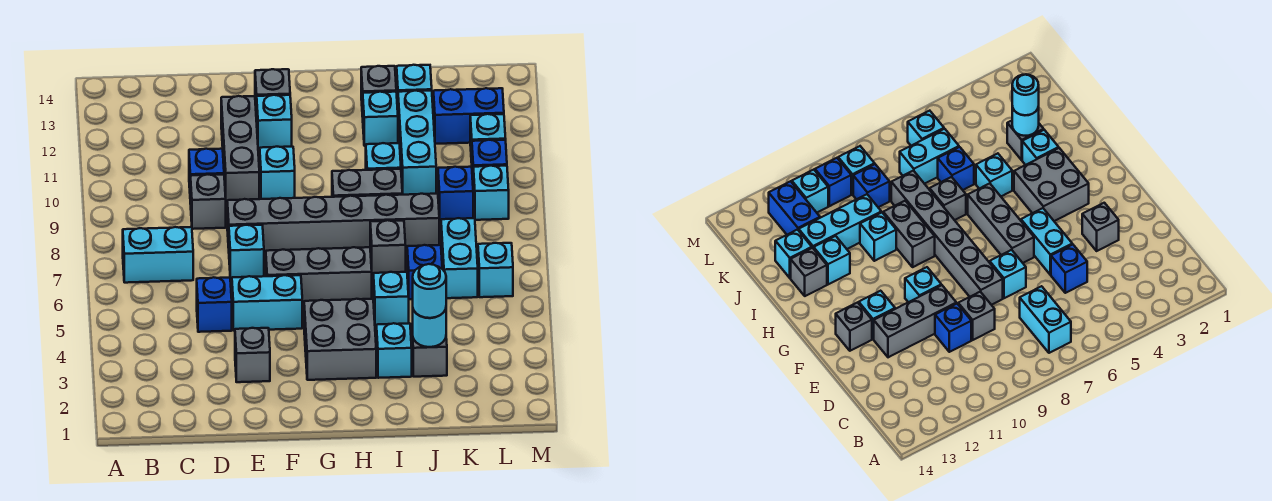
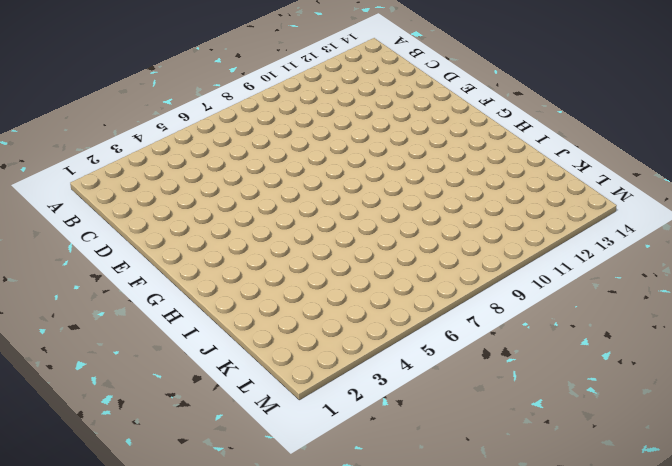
none -> cyan 1x2 brick [123,227,193,283]
none -> blue 1x1 brick [197,277,232,332]
none -> grey 1x1 brick [190,174,226,229]
none -> blue 1x1 brick [189,149,224,188]

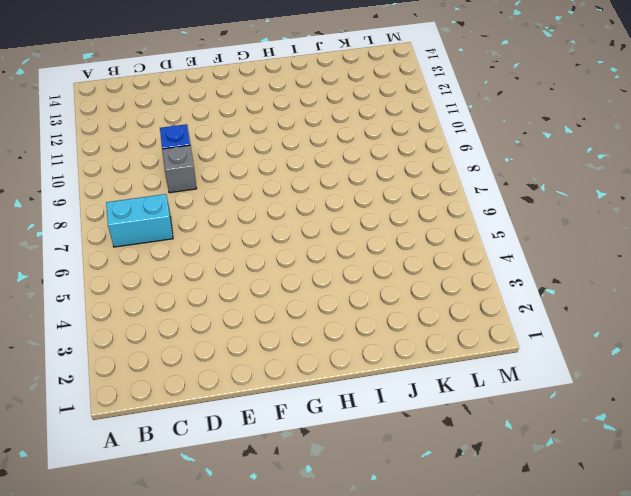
none -> blue 1x1 brick [197,277,232,332]
none -> grey 1x1 brick [235,328,270,382]
none -> cyan 1x2 brick [232,275,302,331]
none -> cyan 1x1 brick [229,225,264,279]

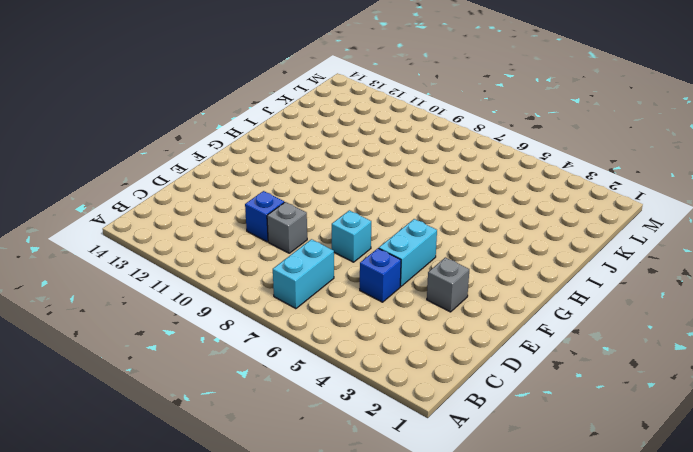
none -> grey 1x6 brick [227,194,439,252]
none -> grey 1x3 brick [221,96,259,202]
none -> grey 1x3 brick [266,247,372,303]
none -> cyan 1x1 brick [260,147,295,199]

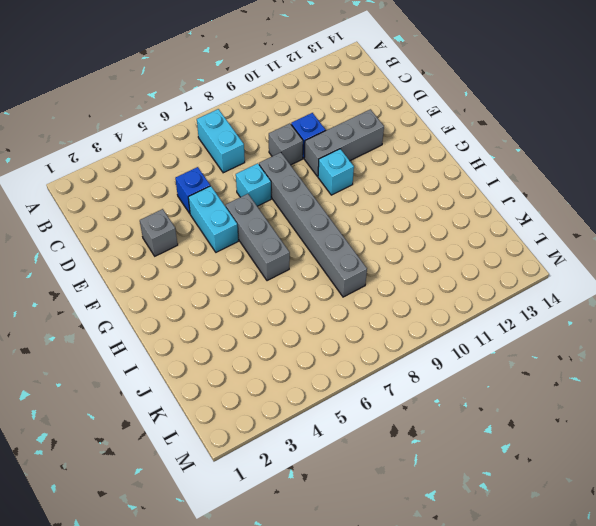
none -> cyan 1x1 brick [257,95,292,149]
none -> grey 1x1 brick [255,69,290,122]
none -> grey 2x2 brick [304,299,376,380]
none -> grey 1x2 brick [332,169,402,197]

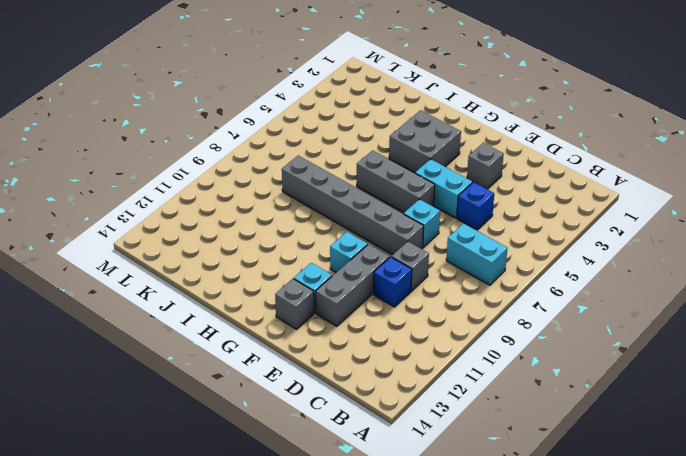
none -> grey 1x2 brick [332,169,402,197]
none -> cyan 1x1 brick [376,323,412,378]
none -> cyan 1x1 brick [373,272,409,326]
none -> grey 1x1 brick [370,220,406,275]

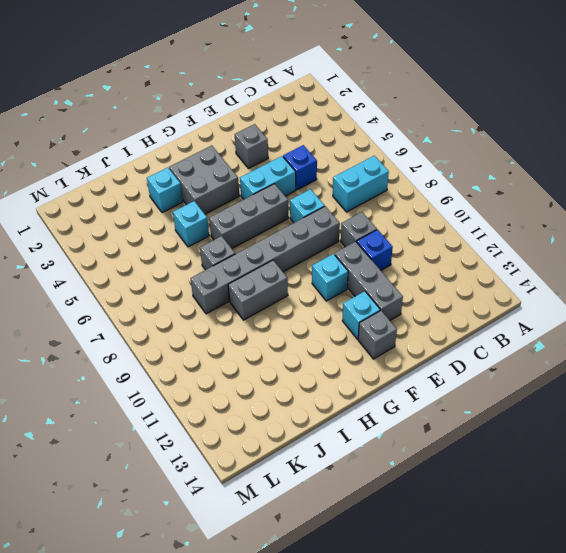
none -> cyan 1x1 brick [366,143,401,170]
none -> cyan 1x1 brick [363,92,398,146]
none -> grey 1x1 brick [361,66,396,117]
none -> grey 1x1 brick [412,323,447,377]

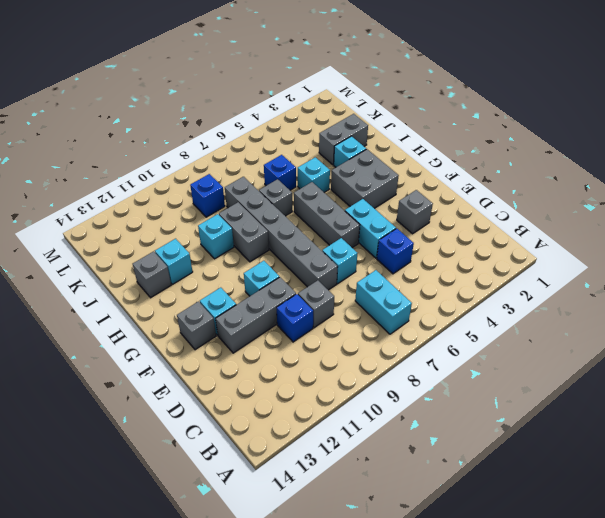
grey 1x2 brick [319,114,368,165] -> grey 1x1 brick [412,323,447,377]
none -> cyan 1x3 brick [398,91,436,195]
none -> cyan 1x1 brick [397,65,432,110]
none -> cyan 1x2 brick [441,218,478,298]
none -> blue 1x2 brick [433,88,504,144]

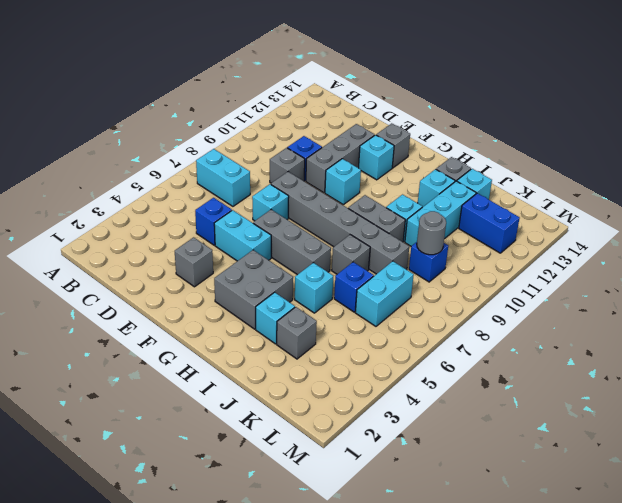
grey 1x1 round brick [417,211,446,255] -> none
none -> cyan 1x1 brick [478,243,513,297]
none -> cyan 1x1 brick [473,166,509,220]
none -> blue 1x1 brick [472,140,507,180]
none -> cyan 1x1 brick [470,114,506,163]

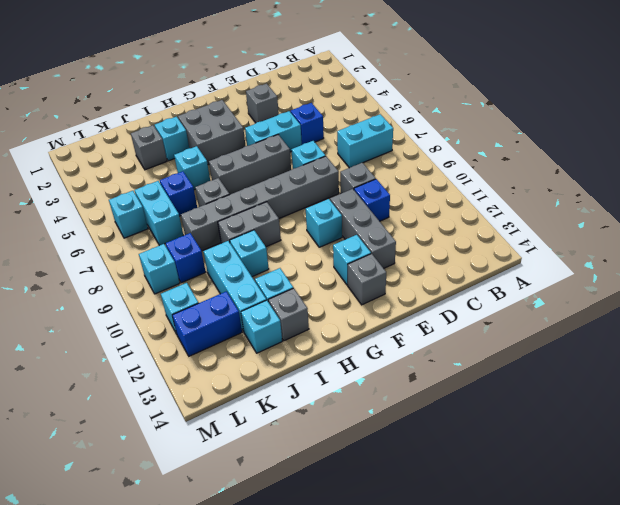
none -> blue 1x1 brick [472,140,507,180]
none -> cyan 1x1 round brick [413,309,446,347]
none -> cyan 1x1 round brick [413,264,446,318]

